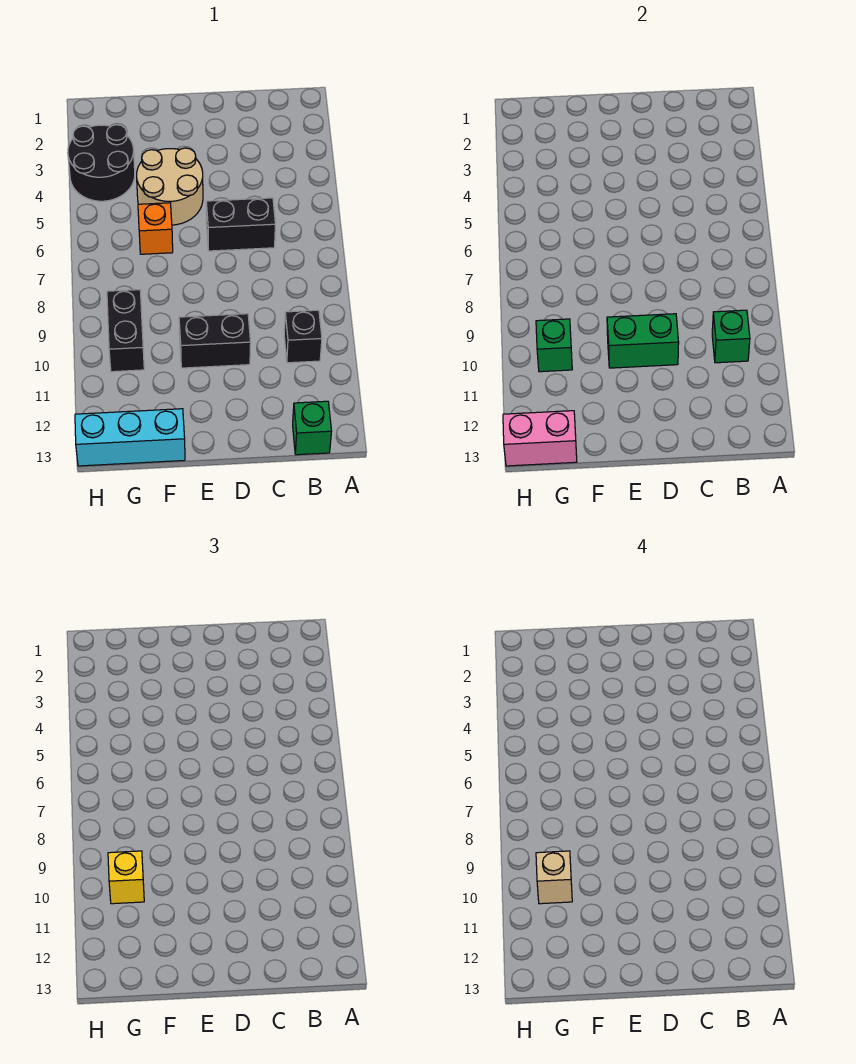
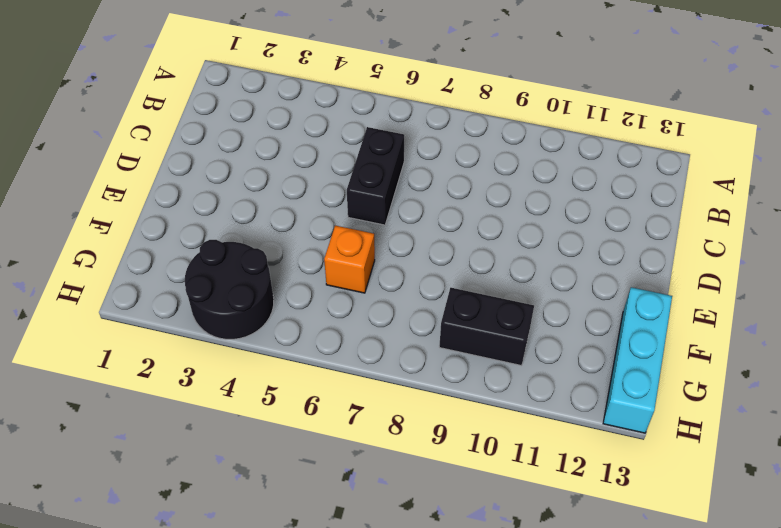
none -> black 1x1 brick [284,310,322,363]
none -> green 1x1 brick [293,401,332,455]
none -> black 1x2 brick [179,314,251,368]

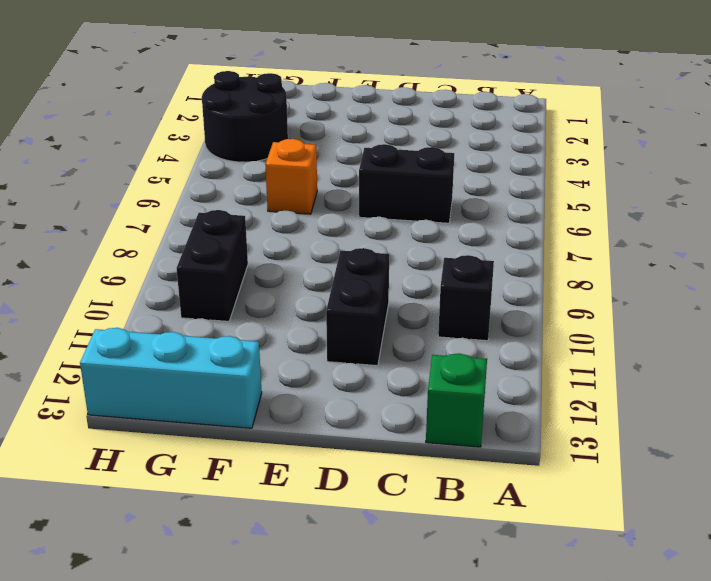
black 1x2 brick [326,248,389,366] -> black 1x2 brick turned to [179,314,251,368]
none -> tan 2x2 round brick [137,148,203,225]
none -> green 1x1 brick [712,310,750,363]
none -> green 1x2 brick [607,314,679,368]

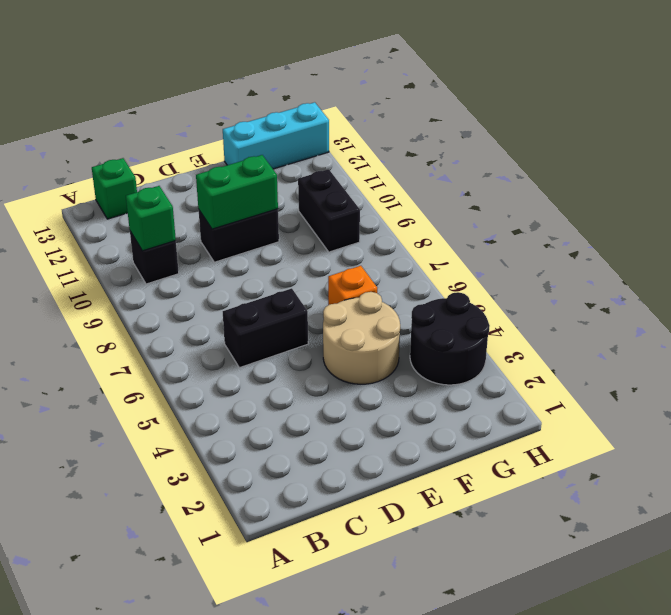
none -> green 1x1 brick [536,319,572,372]
none -> pink 1x2 brick [503,411,577,466]
none -> yellow 1x1 brick [108,851,144,904]

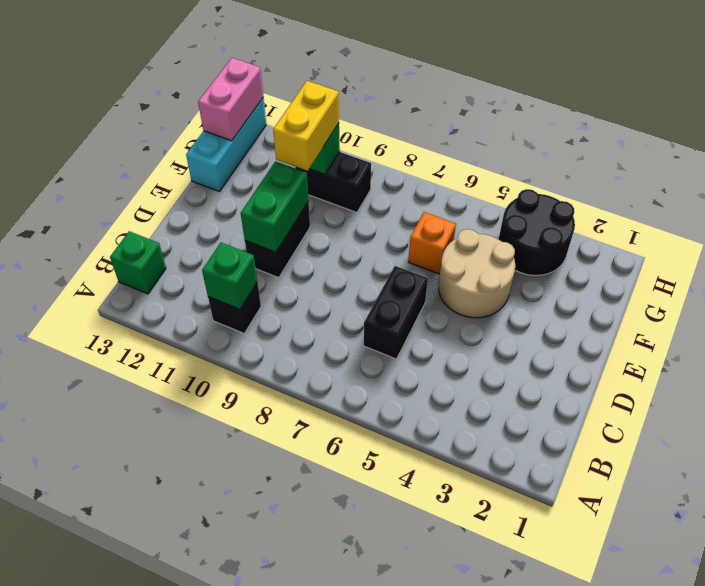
yellow 1x2 brick [273,81,339,171] -> yellow 1x1 brick [108,851,144,904]
none -> tan 1x1 brick [536,851,572,904]

